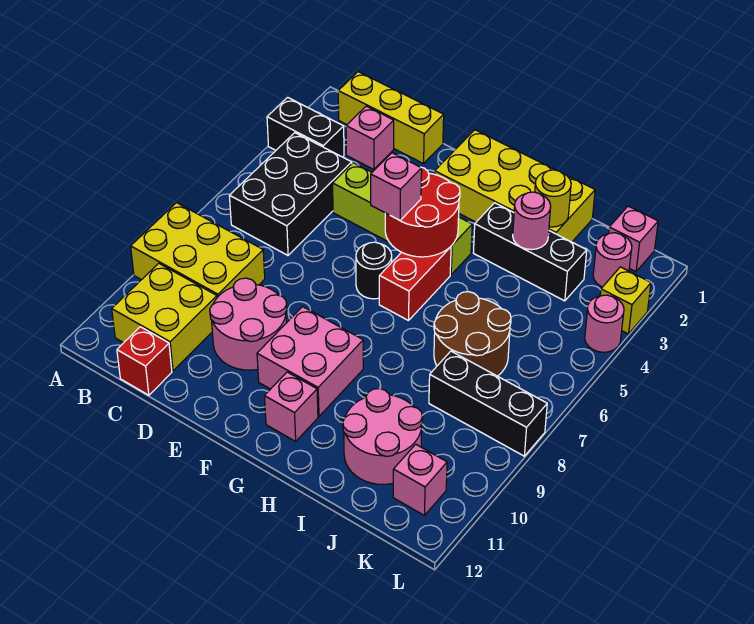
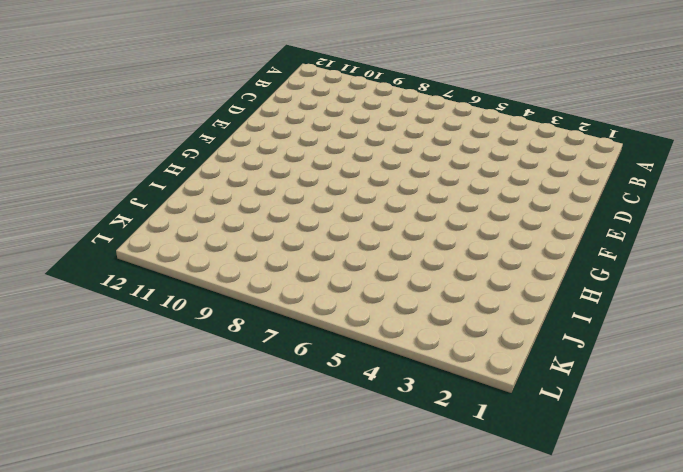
none -> black 1x2 brick [267,97,344,157]
none -> yellow 2x3 brick [131,203,265,297]
none -> yellow 1x3 brick [338,72,444,164]

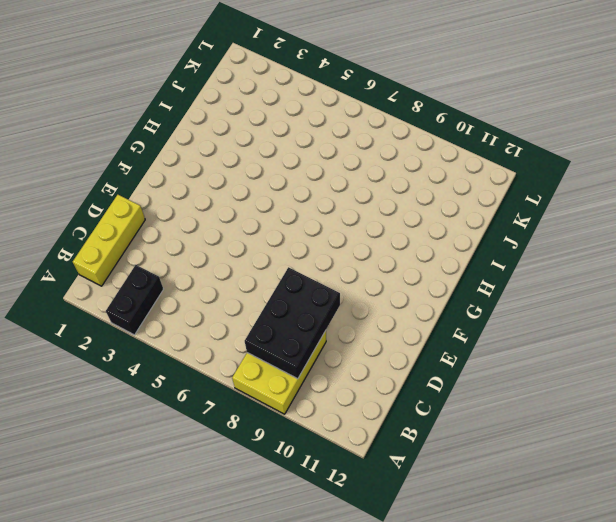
black 2x3 brick [245,267,340,379] -> black 2x3 brick turned to [229,133,352,255]
none -> yellow 2x2 brick [112,263,217,371]
none -> pink 1x1 brick [346,106,394,169]
none -> red 1x1 brick [117,327,172,395]

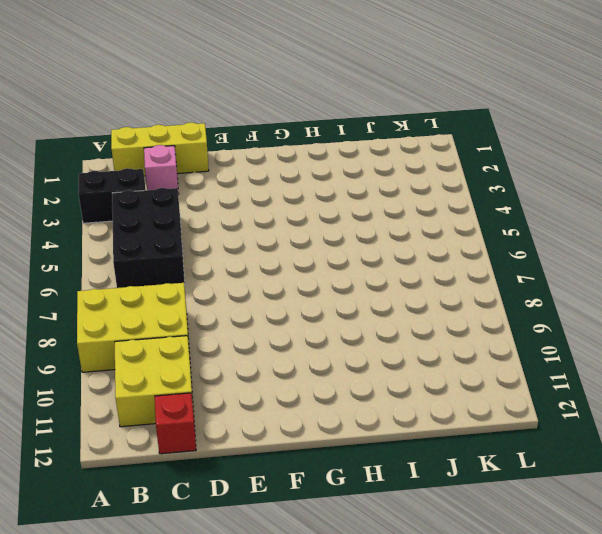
none -> lime 1x4 brick [333,163,472,275]
none -> pink 2x2 round brick [210,278,287,370]
none -> yellow 2x4 brick [435,130,595,242]

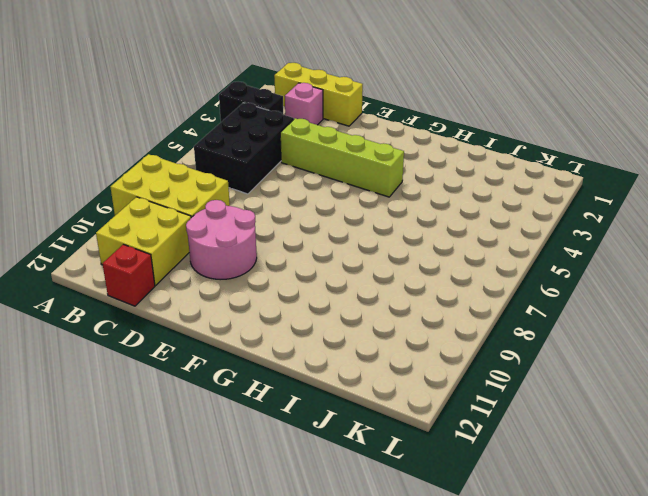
none -> yellow 2x4 brick [435,130,595,242]
none -> black 1x1 round brick [356,242,392,299]
none -> pink 2x2 brick [257,307,363,416]

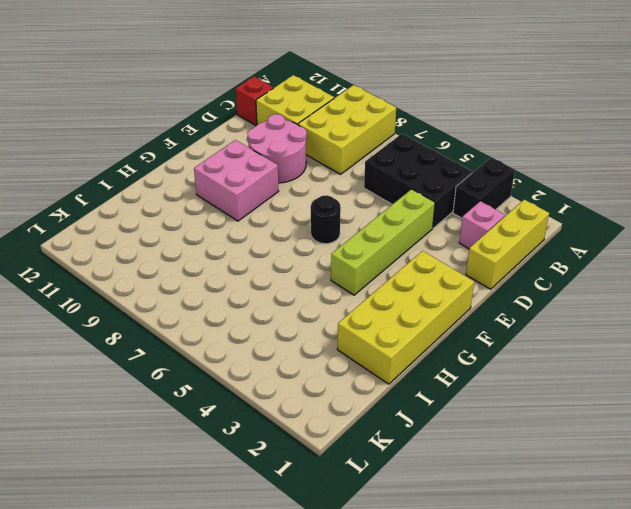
none -> red 1x2 brick [379,247,451,321]
none -> pink 1x1 brick [264,372,318,441]
none -> black 1x3 brick [474,203,587,301]

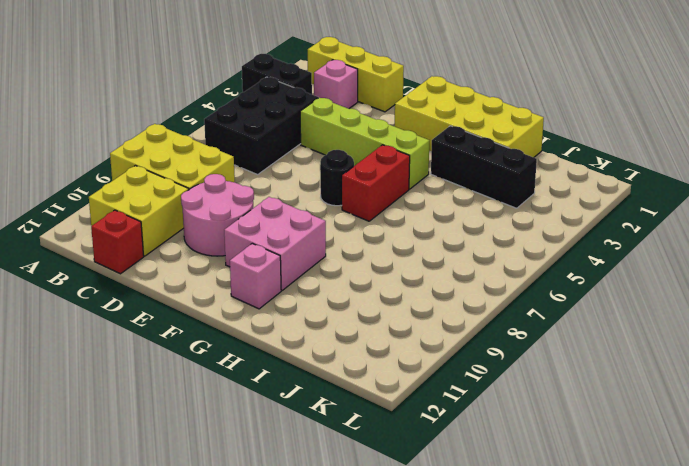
none -> brown 2x2 round brick [434,292,511,376]
none -> pink 2x2 round brick [343,389,423,484]
none -> black 1x3 brick [429,351,547,456]

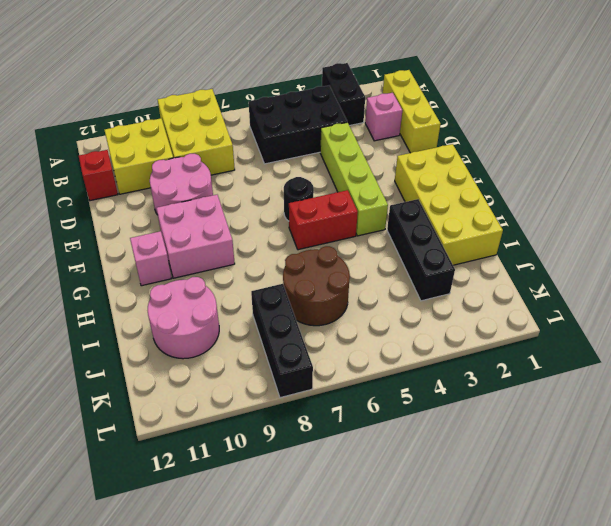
none -> pink 1x1 brick [609,206,658,272]
none -> pink 1x1 round brick [593,233,632,287]
none -> pink 1x1 brick [393,444,447,515]

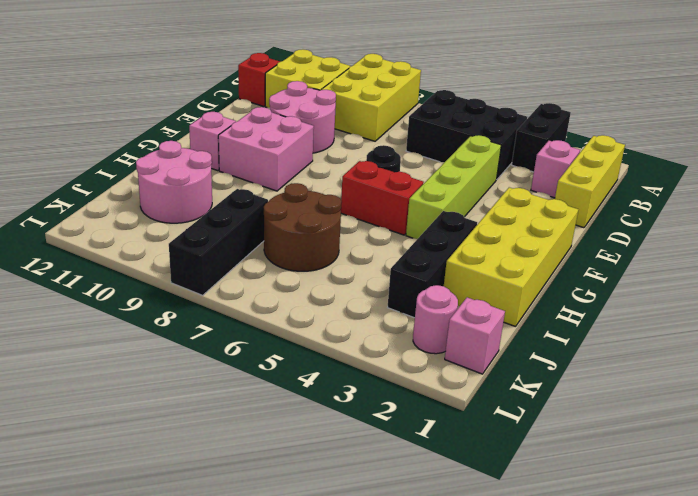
none -> pink 1x1 brick [393,444,447,515]
none -> yellow 1x1 brick [600,267,651,334]
none -> pink 1x1 round brick [585,295,624,352]

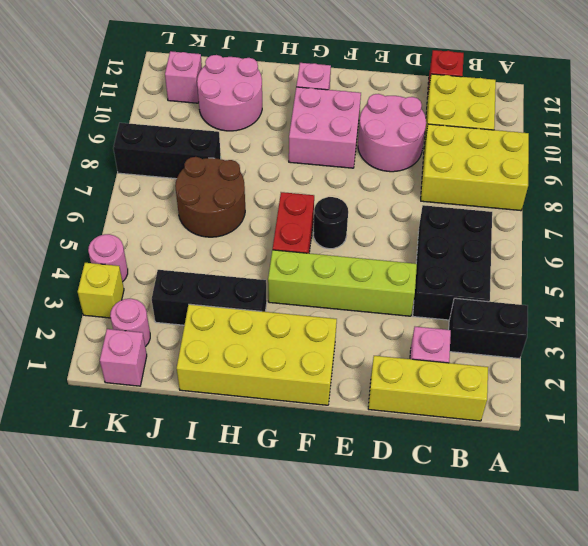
none -> red 2x2 round brick [385,168,460,257]
none -> yellow 1x1 round brick [535,170,571,227]
none -> pink 1x1 round brick [513,192,551,250]

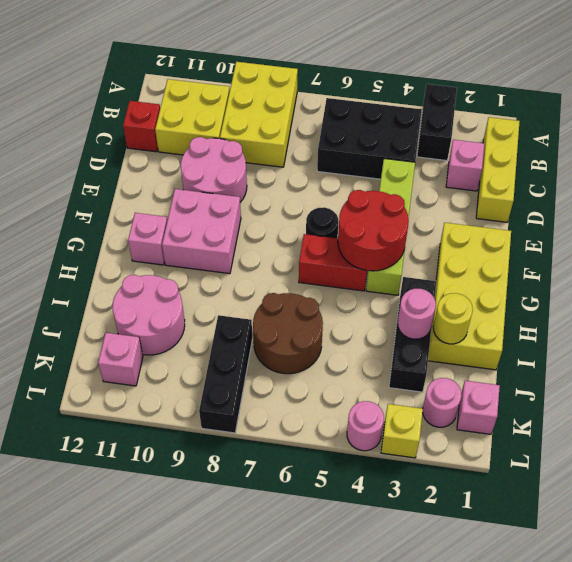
none -> pink 1x1 brick [371,153,422,220]

